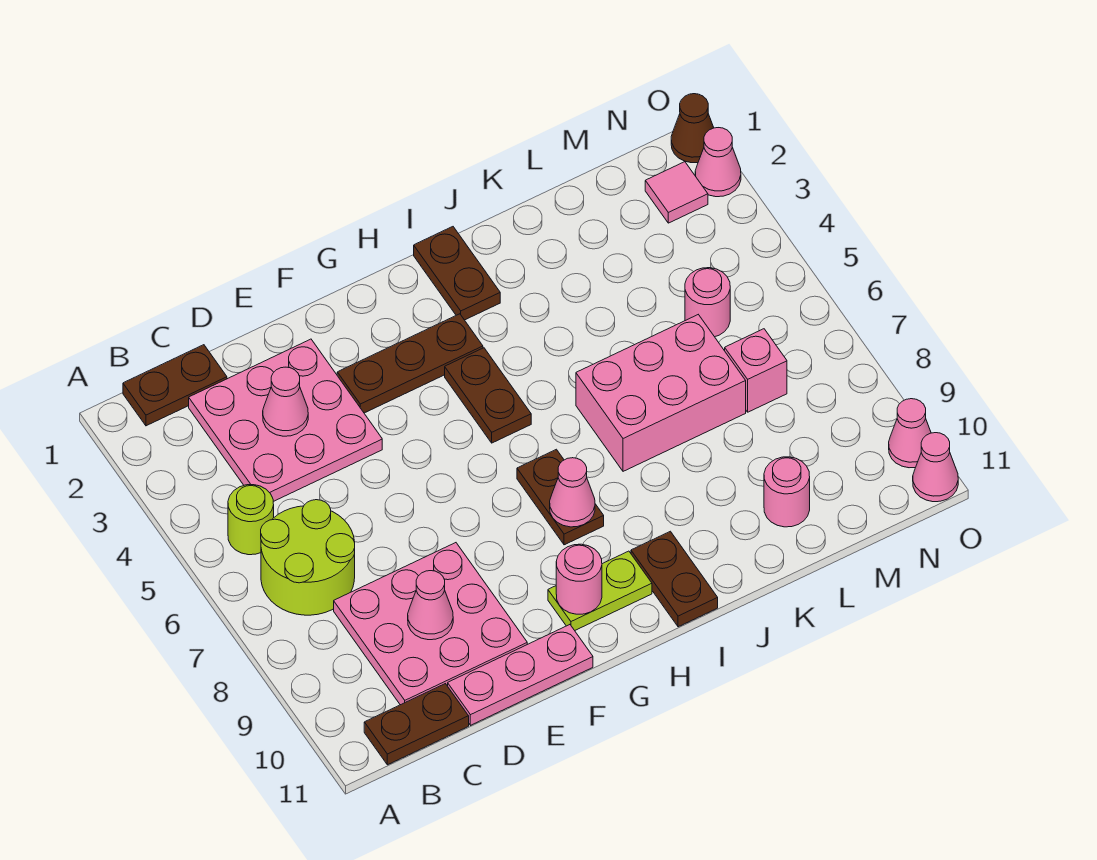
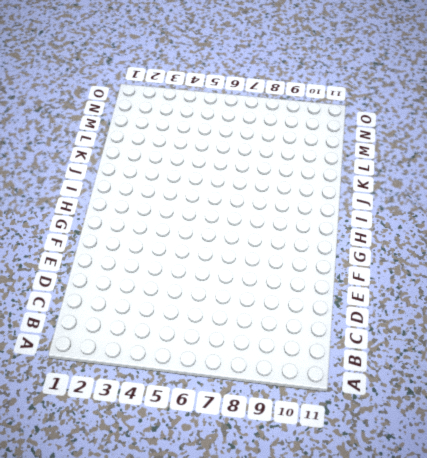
none -> brown 1x2 plate [123,345,227,426]
none -> lime 1x1 round brick [228,485,274,555]
none -> lime 2x2 round brick [261,500,355,615]

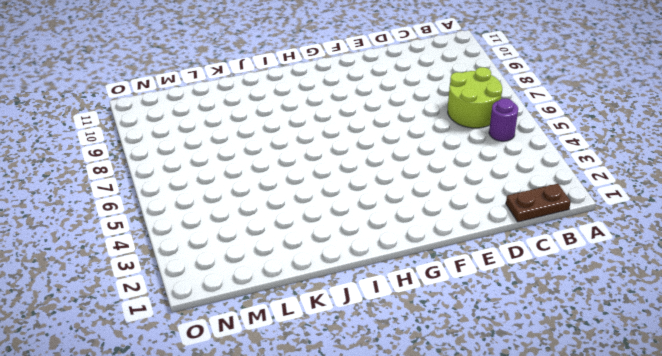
purple 1x1 round brick [489,98,518,141] -> lime 1x1 round brick [228,485,274,555]
none -> brown 1x2 plate [364,684,469,765]
none -> pink 3x3 plate [189,339,382,502]
none -> pink 3x3 plate [334,543,527,705]

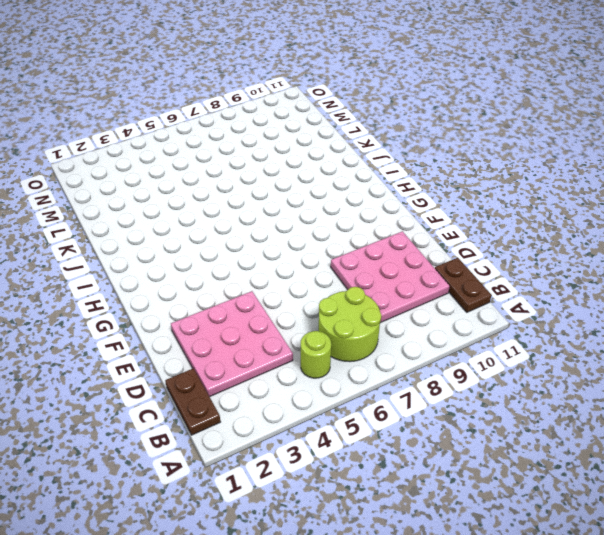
none -> pink 1x3 plate [448,625,593,725]
none -> brown 1x3 plate [337,314,483,413]
none -> lime 1x2 plate [548,551,652,630]

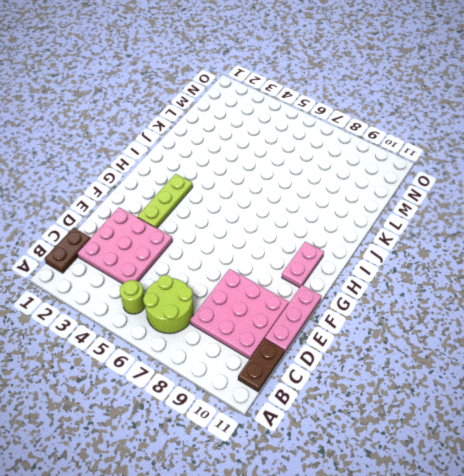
lime 1x3 plate [137,174,193,228] -> brown 1x3 plate [337,314,483,413]
pink 1x2 plate [282,242,324,288] -> lime 1x2 plate [548,551,652,630]
none -> brown 1x2 plate [445,348,531,443]
none -> brown 1x2 plate [517,449,604,545]
none -> brown 1x2 plate [414,227,500,320]

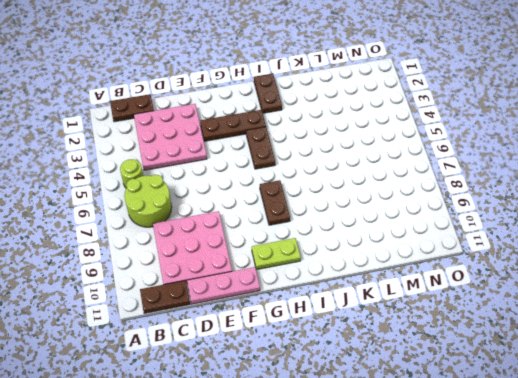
none -> brown 1x2 plate [631,531,718,627]
none -> pink 2x3 brick [576,315,746,471]
none -> pink 1x1 round brick [764,457,810,527]

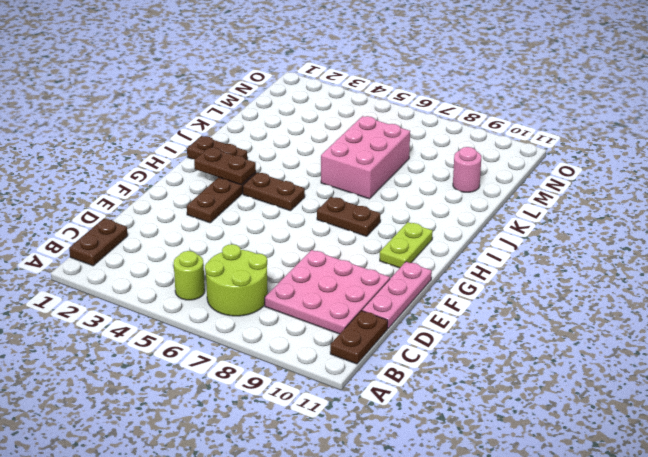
brown 1x2 plate [194,147,256,185] -> brown 1x2 plate moved to [631,531,718,627]
none -> pink 3x3 plate [189,339,382,502]
none -> pink 1x1 round brick [685,268,730,337]
none -> pink 1x1 brick [725,329,787,412]

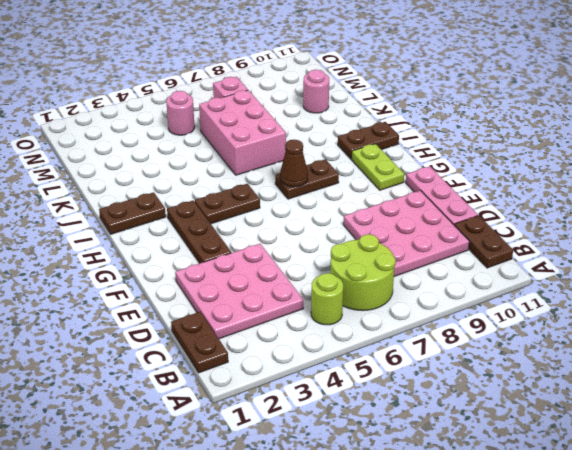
brown 1x1 cone [280,140,308,187] -> brown 1x1 cone moved to [671,94,714,163]
none -> pink 1x1 tile [645,162,708,223]
none -> pink 1x1 cone [695,128,741,197]
none -> pink 1x1 cone [889,399,931,468]

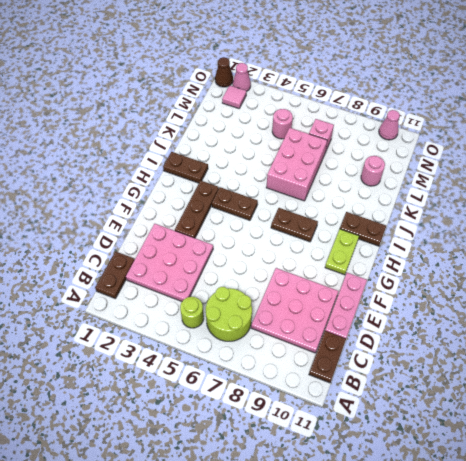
none -> pink 1x1 cone [913,433,958,502]
none -> pink 1x1 cone [263,367,308,436]
none -> pink 1x1 cone [408,571,453,640]

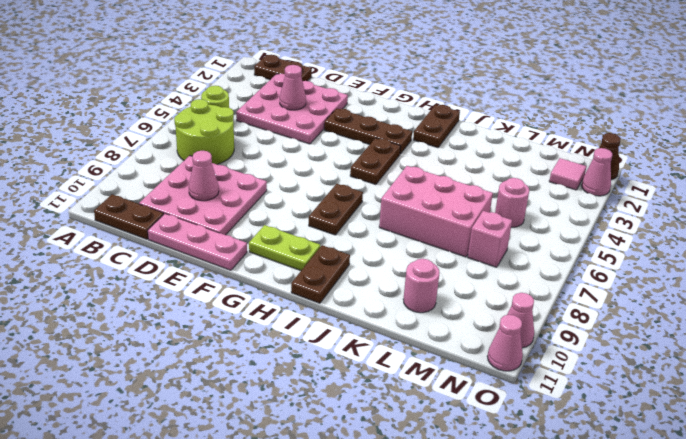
none -> pink 1x1 round brick [556,544,602,614]
none -> pink 1x1 cone [550,458,595,527]

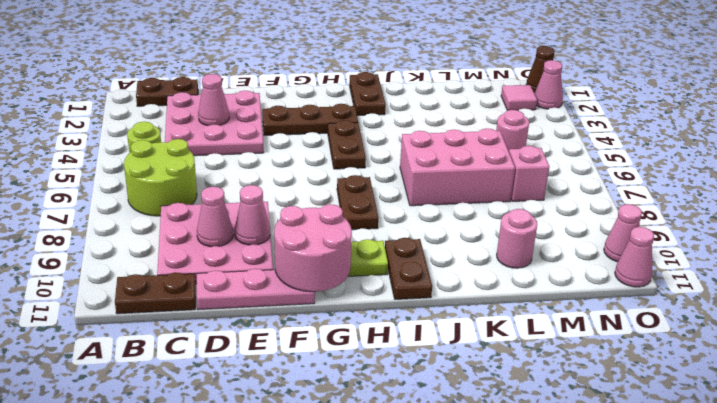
pink 1x1 cone [235,185,270,245] -> pink 1x1 cone moved to [550,458,595,527]
pink 2x2 round brick [274,204,352,292] -> pink 1x1 round brick [556,544,602,614]

